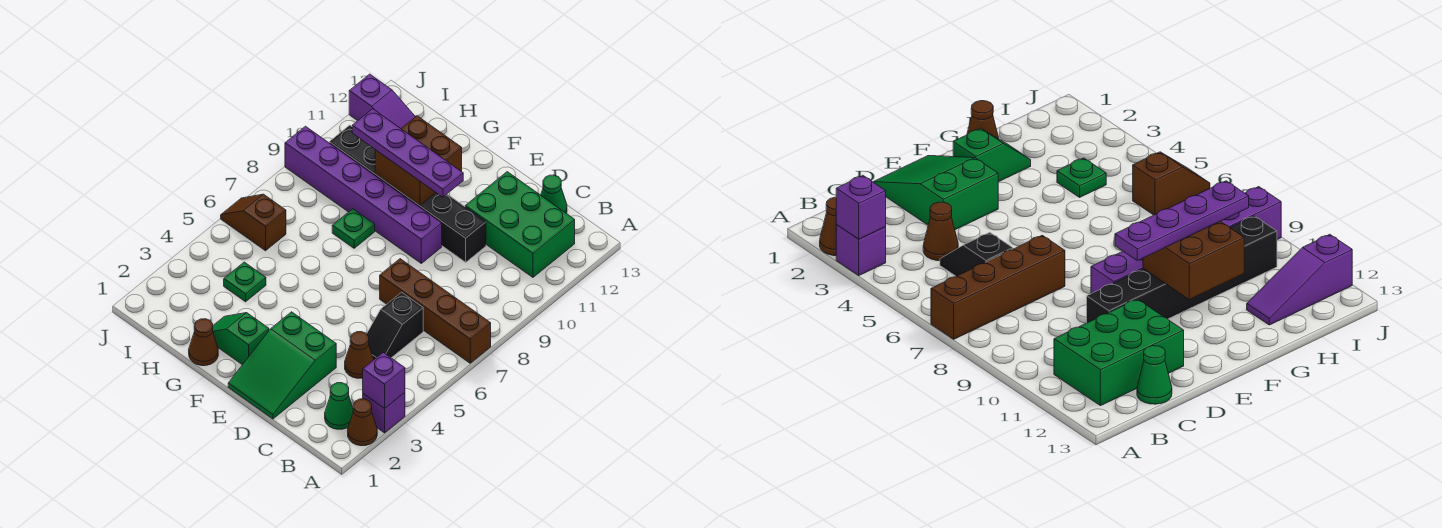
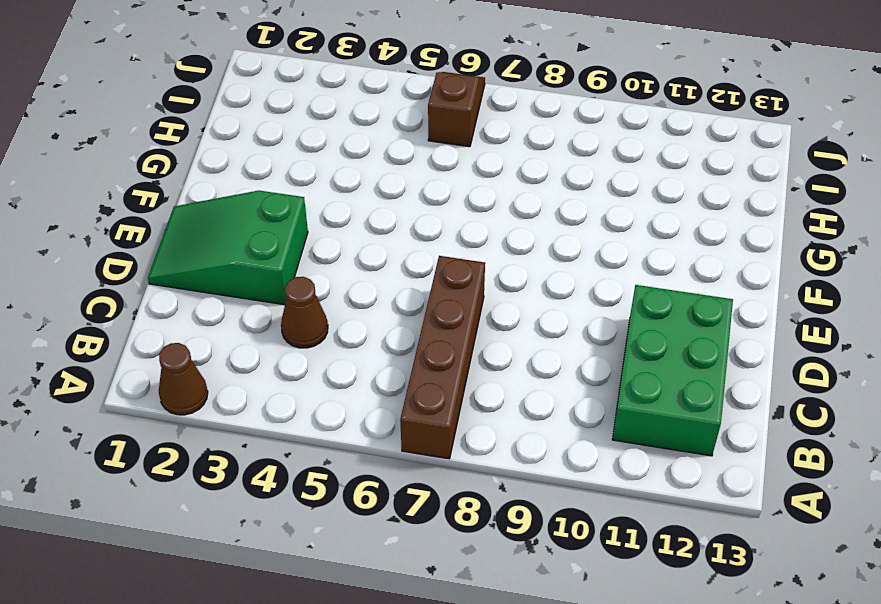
none -> purple 1x1 brick [363,392,405,433]
none -> green 1x1 cone [325,383,353,429]
none -> black 1x2 slope [367,292,423,359]

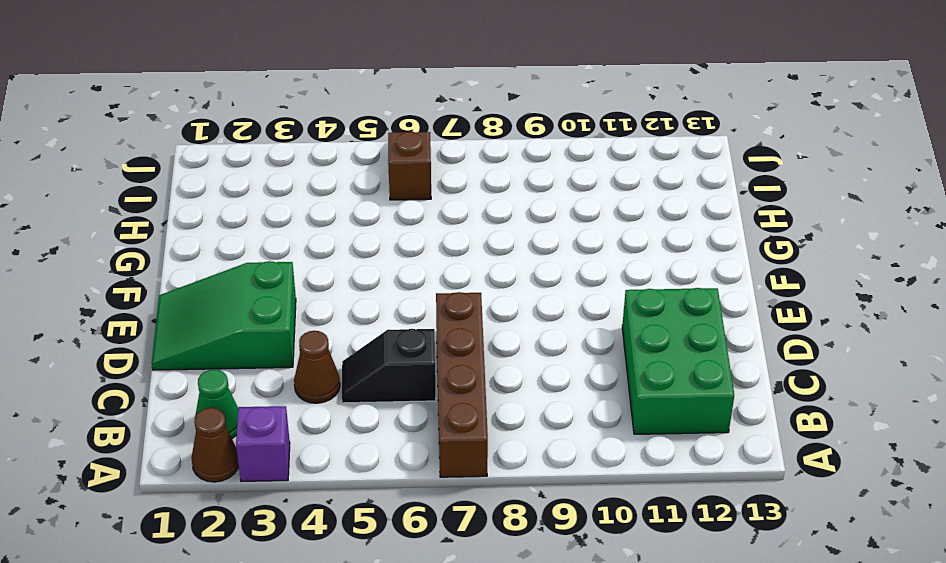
none -> green 1x1 cone [541,175,567,213]
none -> black 1x6 brick [329,125,486,262]
none -> purple 1x6 brick [285,126,442,263]

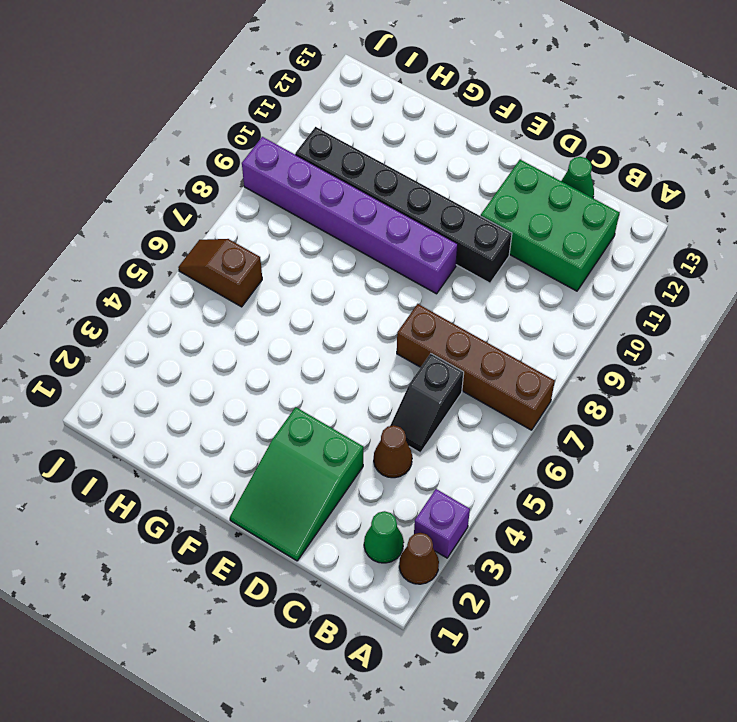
none -> green 1x2 slope [213,313,269,365]
none -> brown 1x1 cone [189,319,218,366]
none -> green 1x1 plate [332,209,375,248]

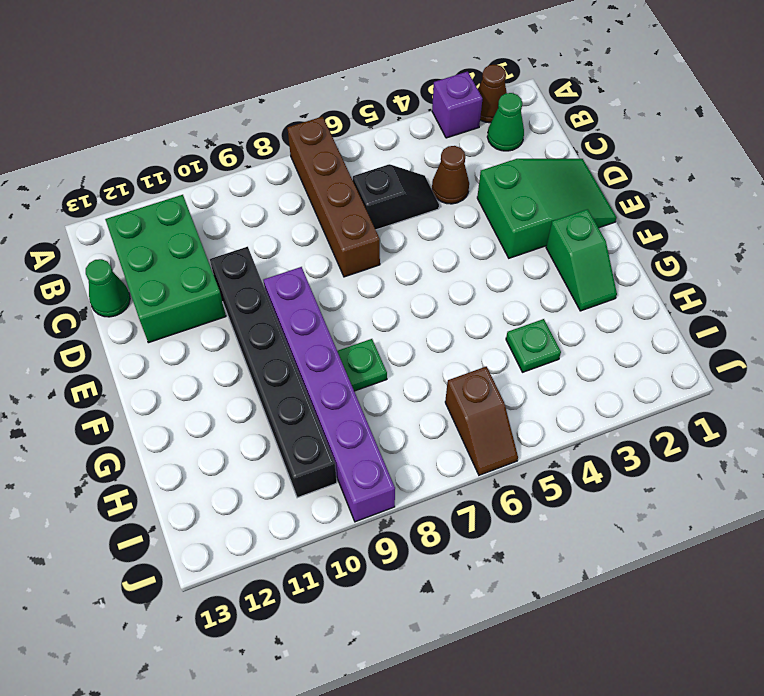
none -> brown 1x1 cone [189,319,218,366]
none -> purple 1x3 slope [349,74,415,128]
none -> purple 1x1 brick [363,353,405,409]

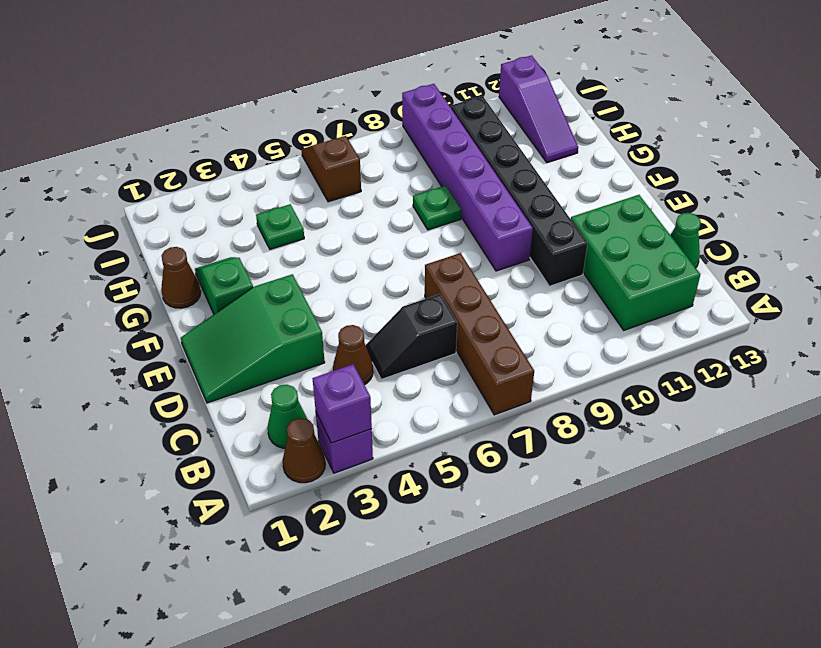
none -> brown 2x2 brick [375,116,462,205]
none -> purple 1x4 plate [352,109,463,197]

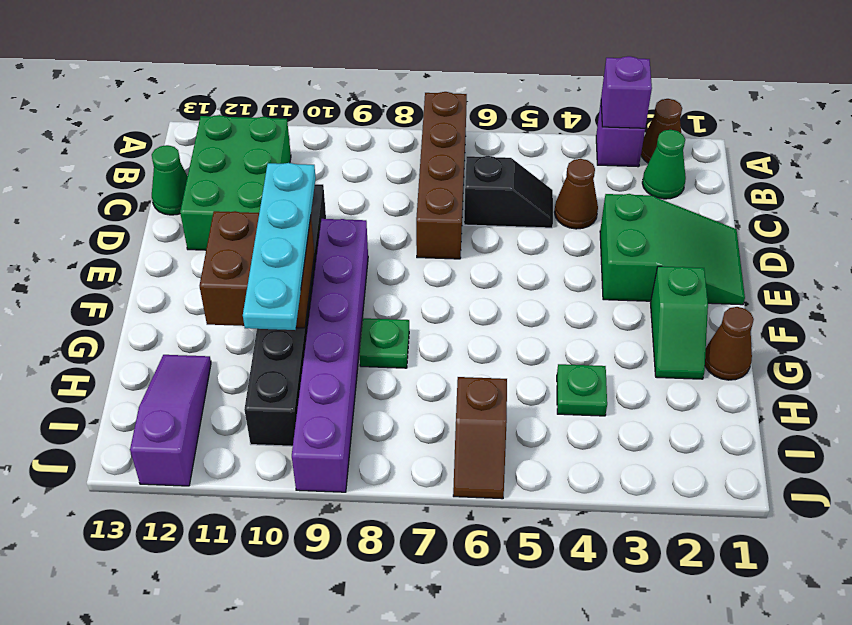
cyan 1x4 plate [243,163,316,330] -> purple 1x4 plate [352,109,463,197]

